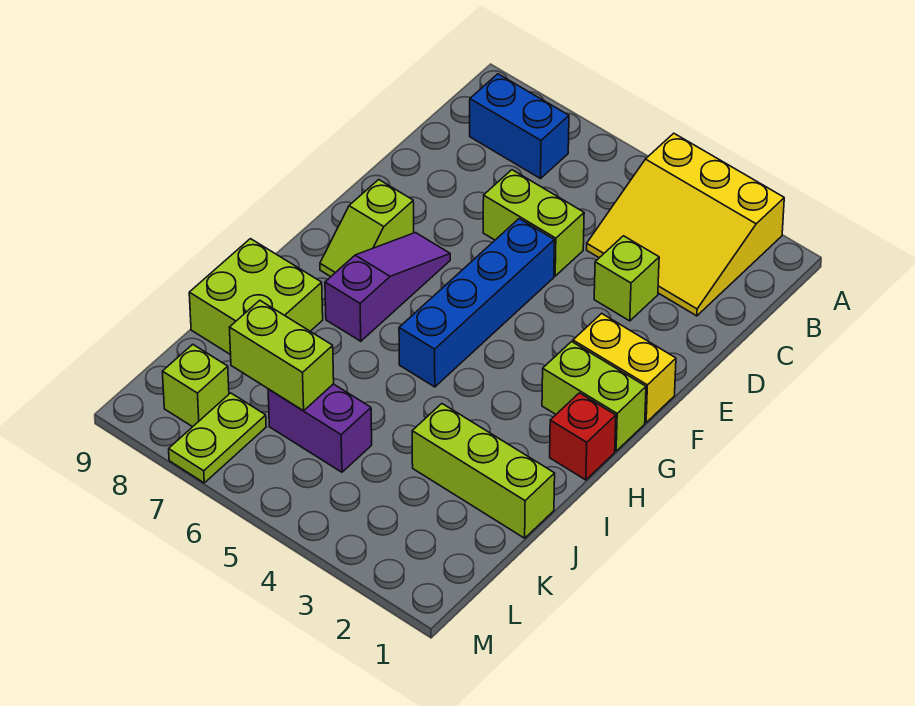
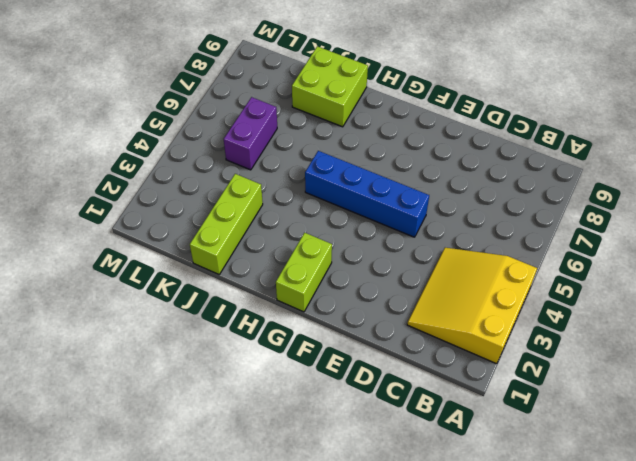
none -> blue 1x2 brick [470,74,569,179]
none -> lime 1x1 brick [594,236,659,321]
none -> lime 1x2 brick [483,170,584,276]

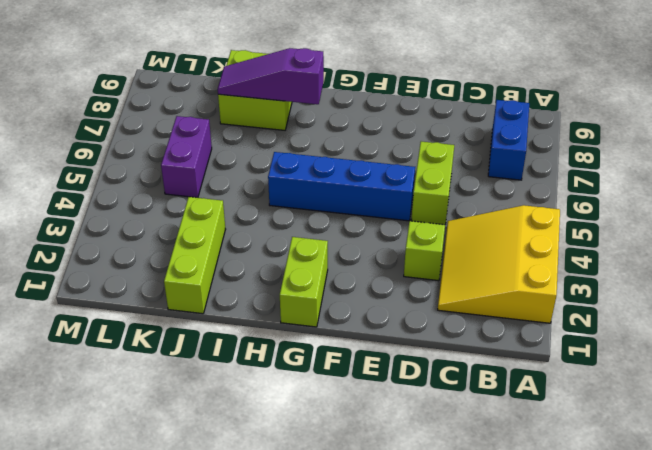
purple 1x3 slope [218,48,324,104] -> purple 1x3 slope turned to [325,233,450,341]
none -> yellow 1x2 brick [573,313,676,423]
none -> lime 1x2 slope [320,180,414,277]
none -> red 1x1 brick [550,393,616,480]

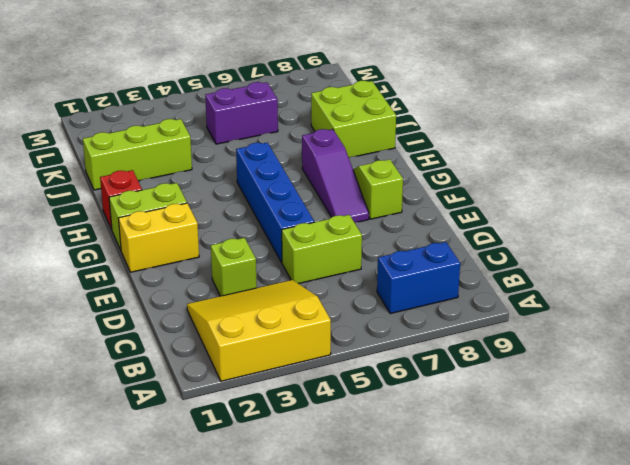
none -> lime 1x2 plate [169,393,266,483]
none -> lime 1x1 brick [162,344,229,427]
none -> lime 1x2 brick [229,300,334,411]

